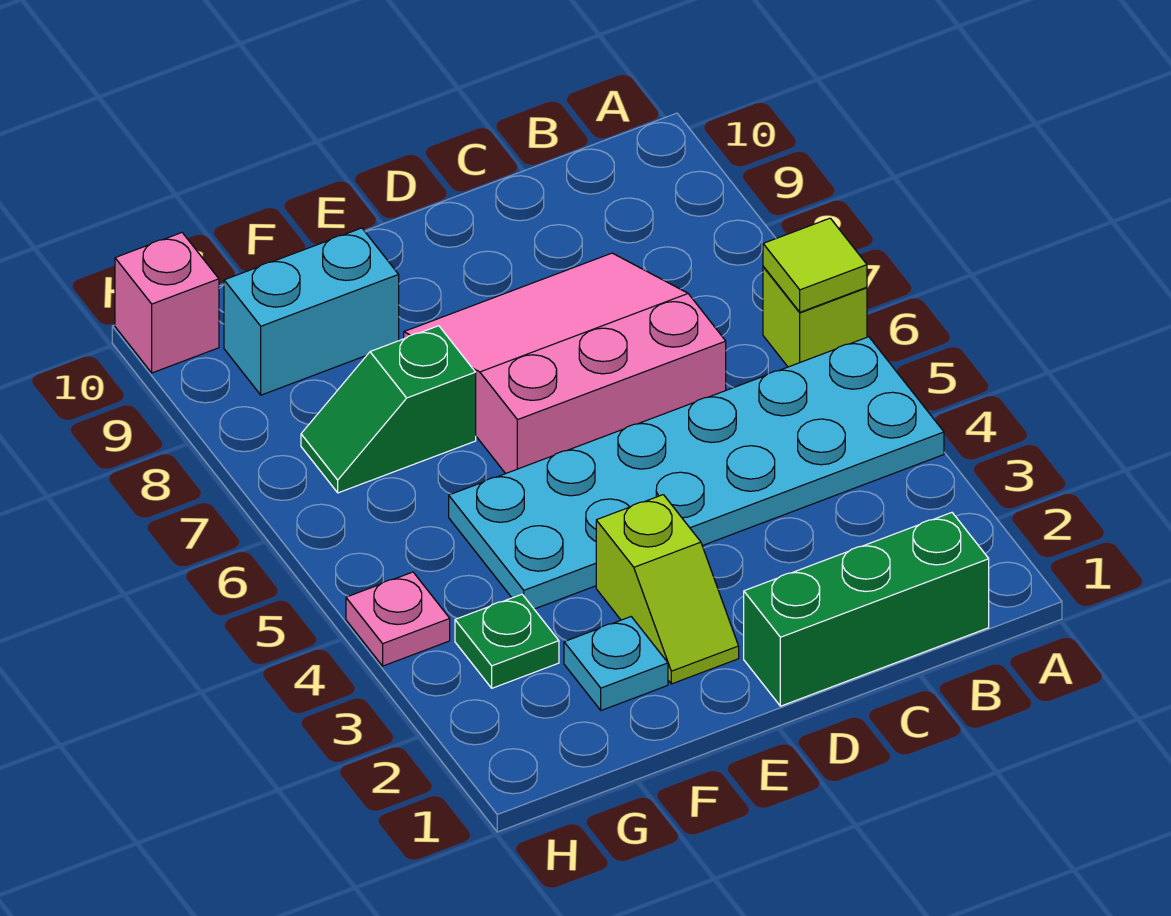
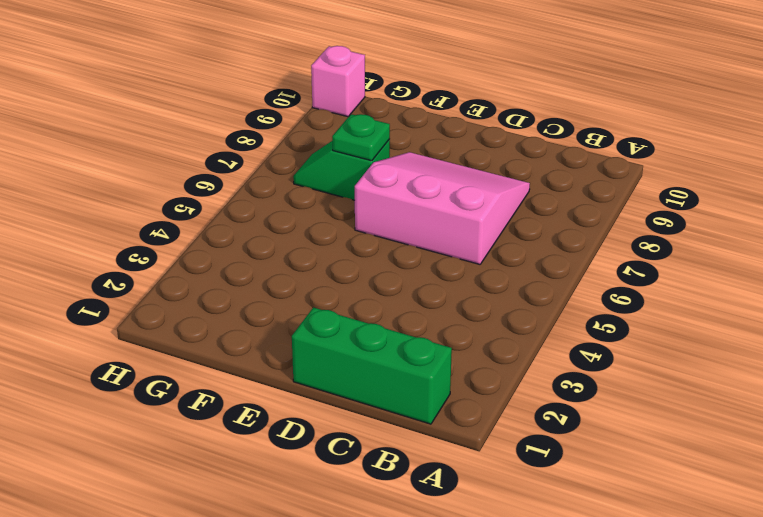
green 1x1 plate [332,114,390,161] -> green 1x1 plate moved to [455,594,559,688]
none -> cyan 2x6 plate [449,337,944,609]
none -> lime 1x1 brick [763,267,867,367]
none -> lime 1x2 slope [596,495,739,684]

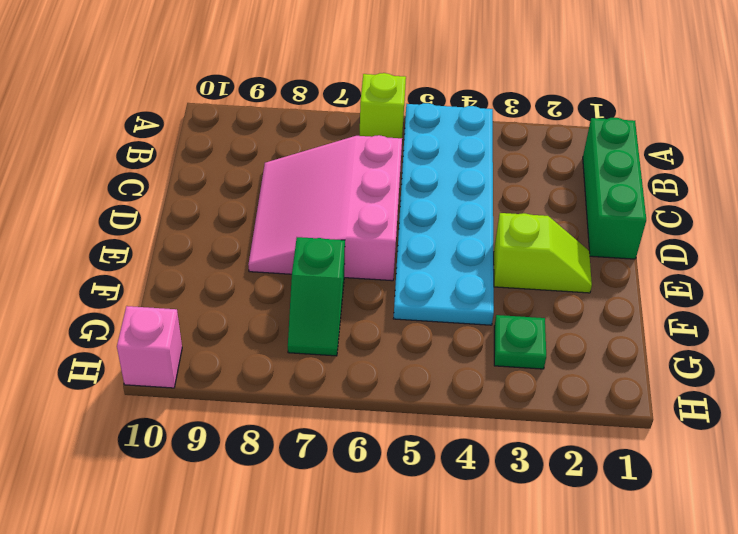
none -> cyan 1x1 plate [564,617,668,710]
none -> cyan 1x2 brick [224,228,399,395]
none -> pink 1x1 plate [346,572,450,666]

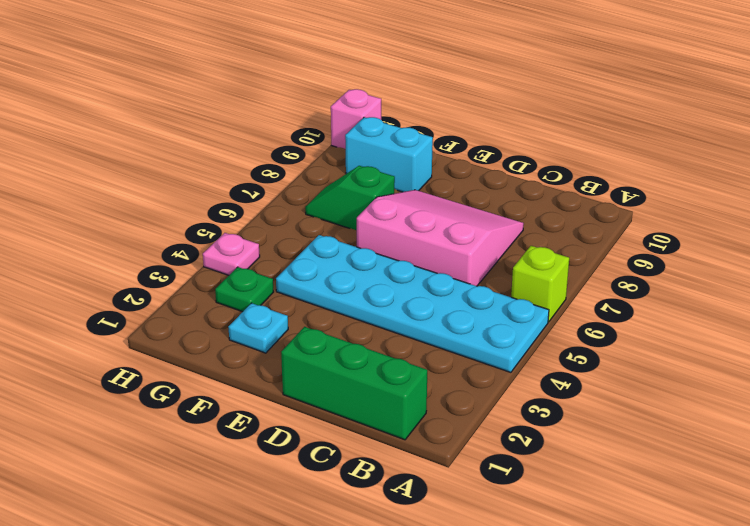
none -> lime 1x2 slope [596,495,739,684]
none -> lime 1x1 tile [763,218,867,312]

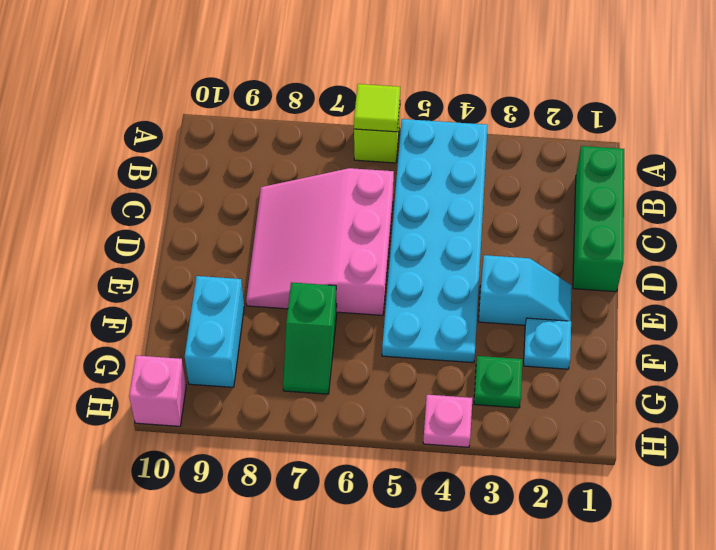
cyan 1x2 slope [479,255,572,325] -> lime 1x2 slope [596,495,739,684]

